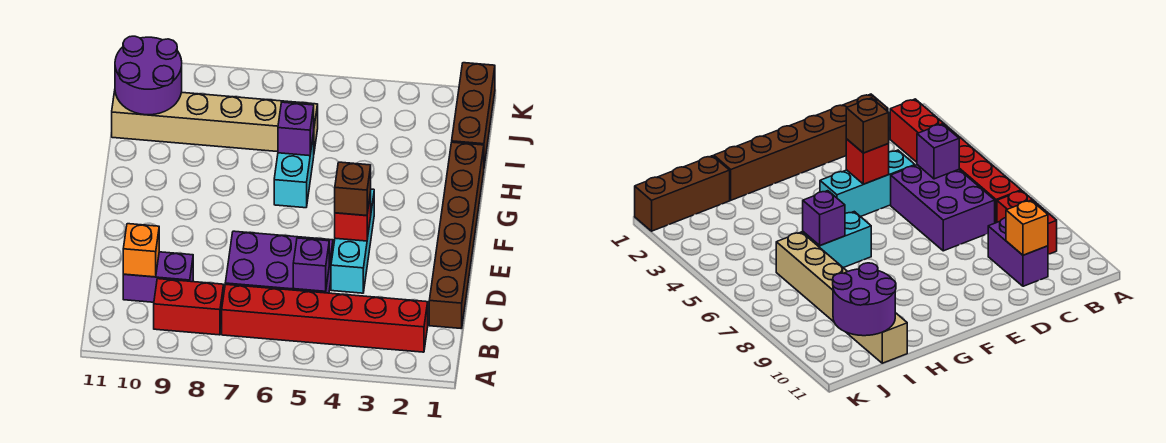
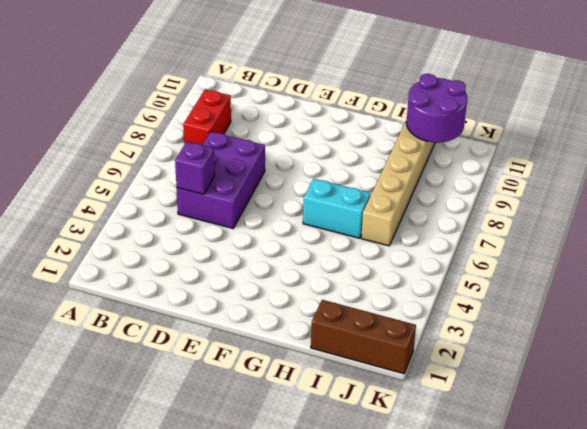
none -> red 1x6 brick [222,284,428,352]
none -> brown 1x6 brick [429,142,484,329]
none -> purple 1x2 brick [123,252,193,302]

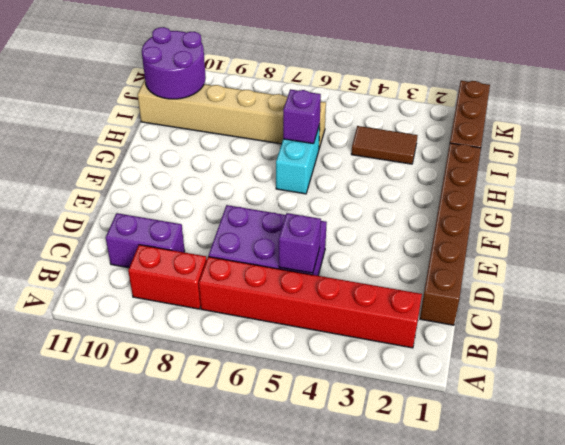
brown 1x2 tile [351,126,418,164] -> none
none -> cyan 1x3 brick [331,189,374,293]
none -> orange 1x1 brick [123,224,159,277]
none -> red 1x1 brick [335,192,371,241]

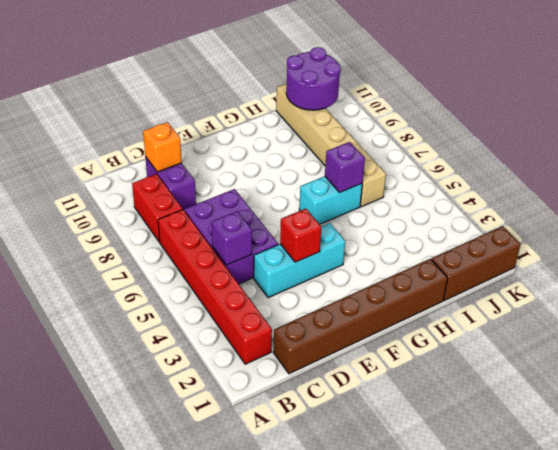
none -> brown 1x1 brick [335,162,371,216]

